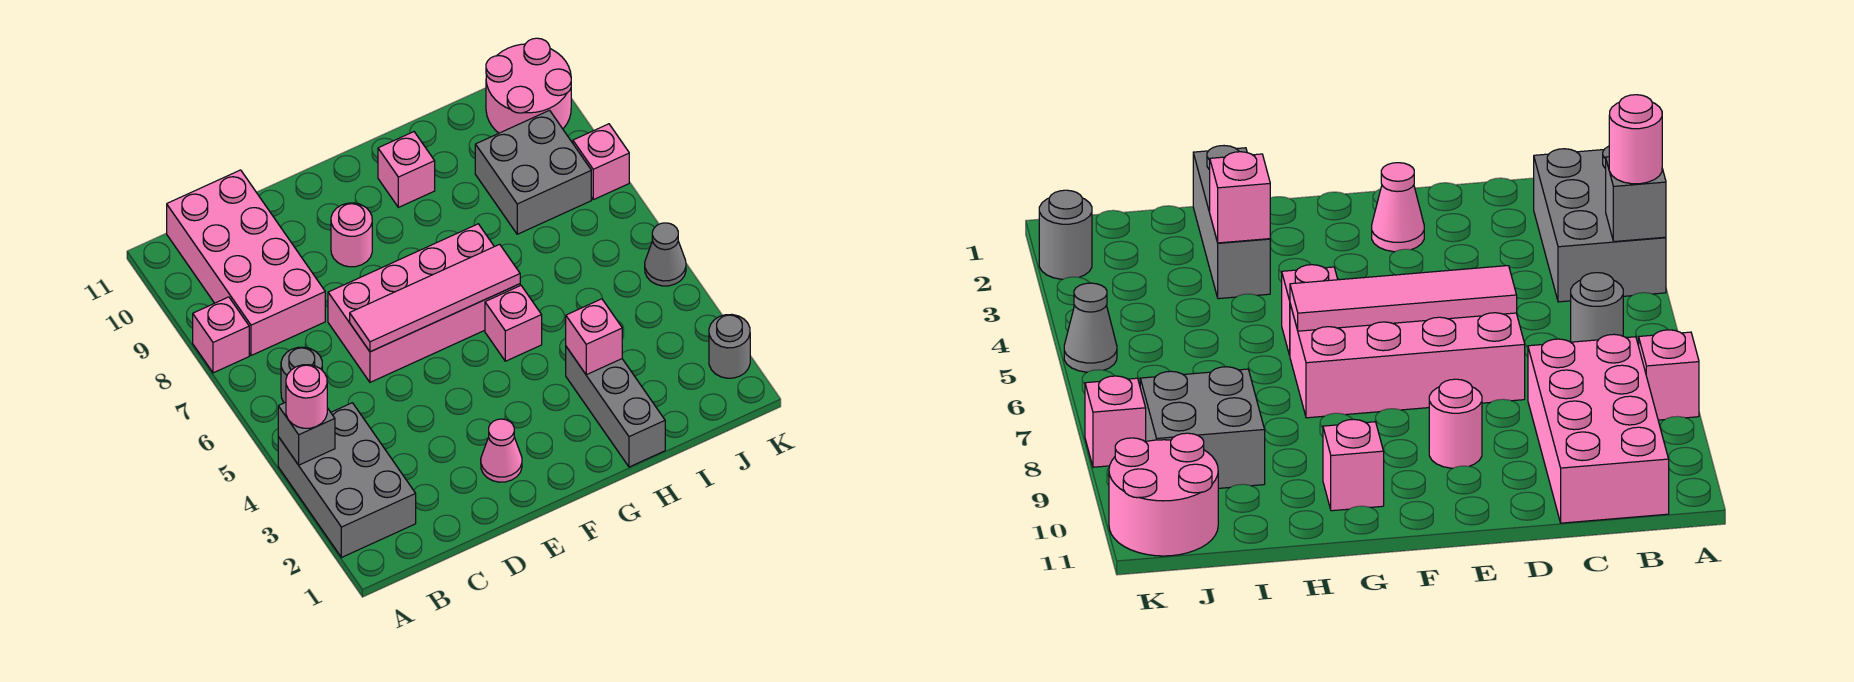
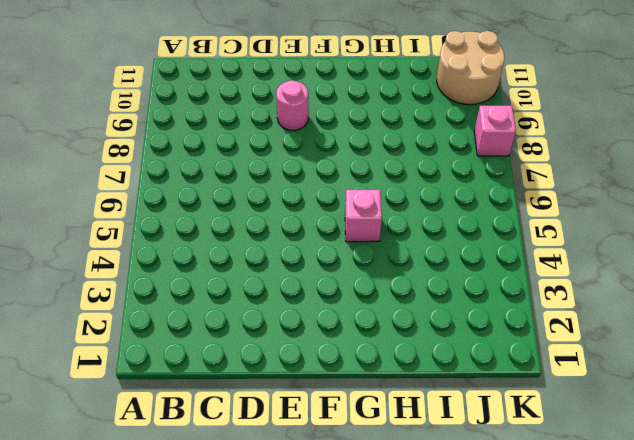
tan 2x2 round brick [437,31,505,105] -> pink 2x2 round brick [486,38,571,133]
none -> grey 2x3 brick [278,403,416,557]
none -> pink 1x1 brick [193,297,249,373]
none -> grey 1x1 round brick [281,347,322,403]

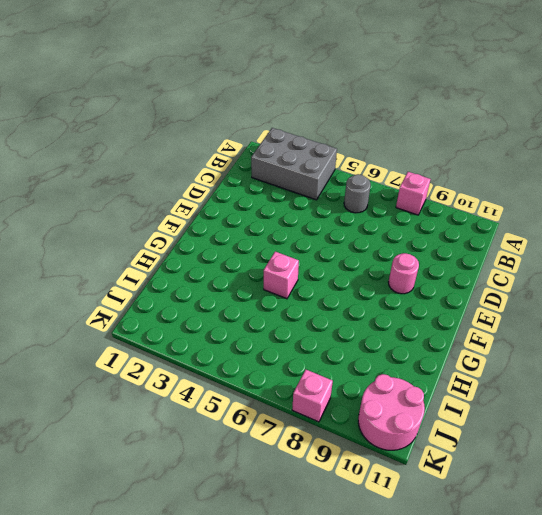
none -> pink 2x4 brick [167,170,325,356]
none -> pink 2x4 brick [328,224,520,382]
none -> pink 1x1 cone [481,419,522,482]

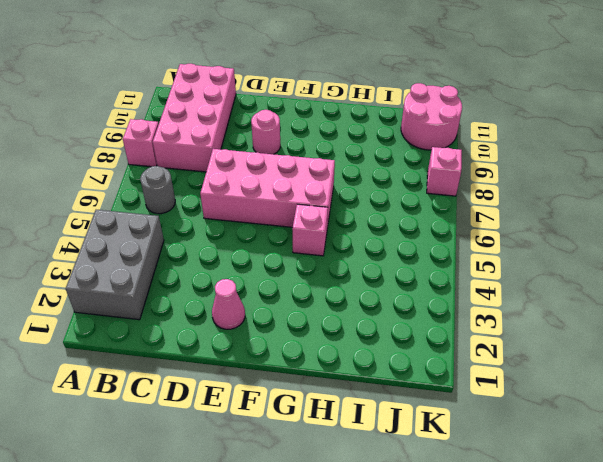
none -> pink 1x1 brick [378,132,435,207]
none -> grey 1x3 brick [566,347,665,467]
none -> grey 2x2 brick [475,110,591,234]

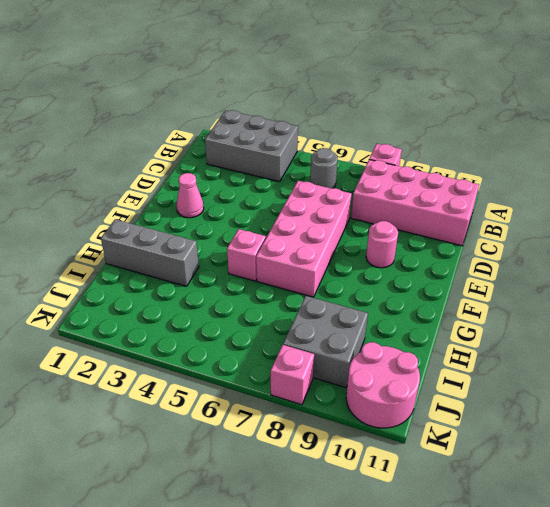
none -> pink 1x1 brick [378,132,435,207]
none -> grey 1x1 round brick [709,314,750,378]
none -> grey 1x1 cone [645,223,686,286]

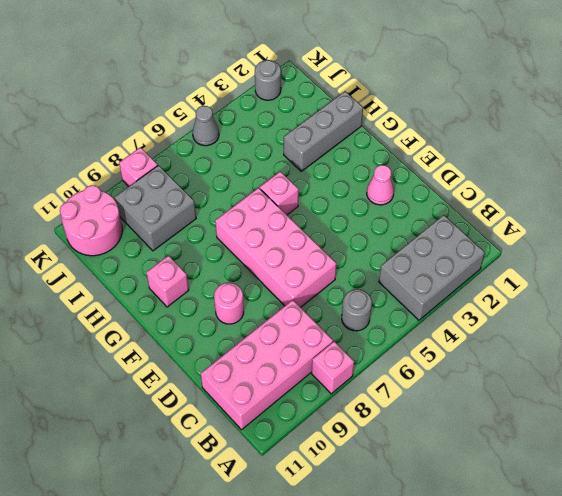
none -> grey 1x1 brick [278,402,335,465]
none -> pink 1x4 tile [350,244,520,352]
none -> pink 1x1 brick [566,299,622,375]

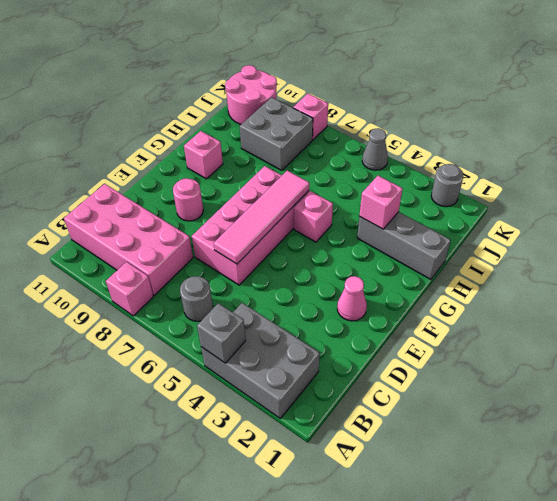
none -> pink 1x1 round brick [286,365,327,428]

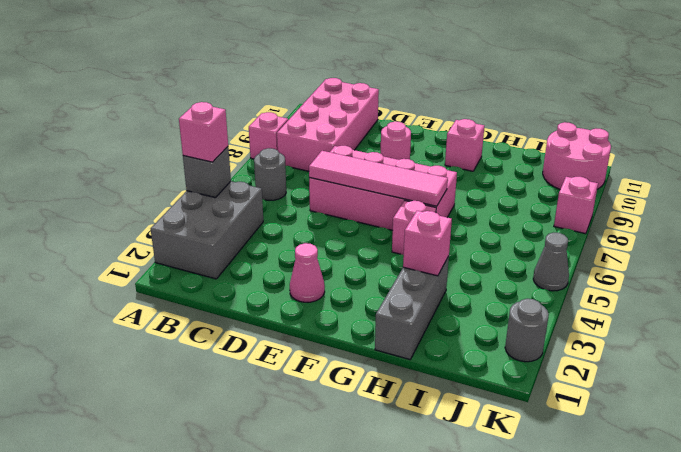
pink 1x1 brick [179,102,228,162] -> pink 1x1 round brick [286,365,327,428]
none -> grey 2x2 brick [475,110,591,234]

